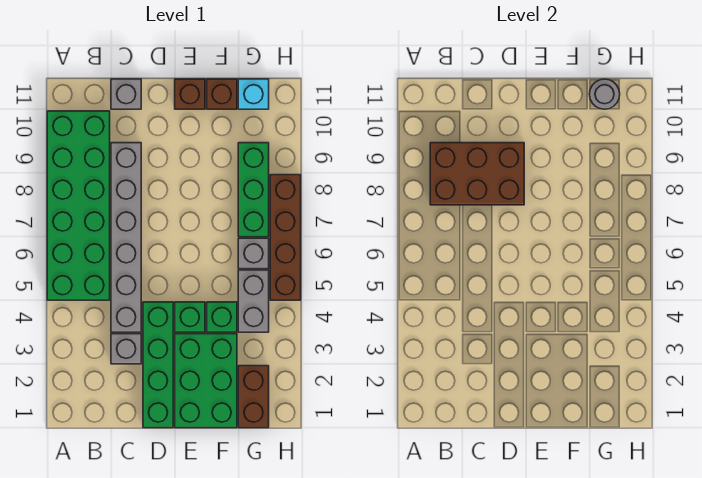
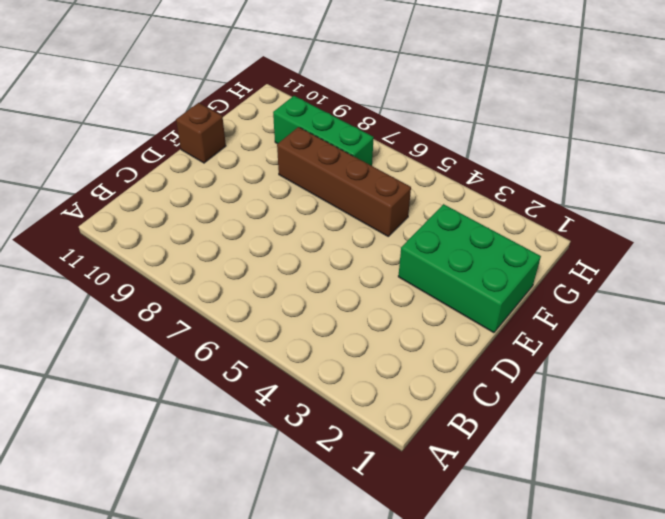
brown 1x4 brick [277,127,411,236] -> brown 1x4 brick moved to [270,175,301,300]
none -> green 2x6 brick [47,111,110,300]
none -> grey 1x1 brick [111,334,141,364]
none -> grey 1x6 brick [111,143,141,332]

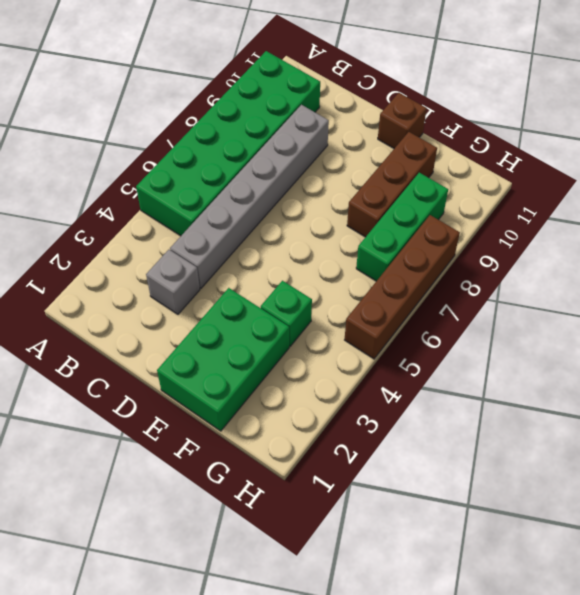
brown 1x3 brick [347,132,437,237] -> none
none -> grey 1x1 brick [111,79,141,109]
none -> green 1x4 brick [143,302,173,428]
none -> green 1x1 brick [175,302,205,332]

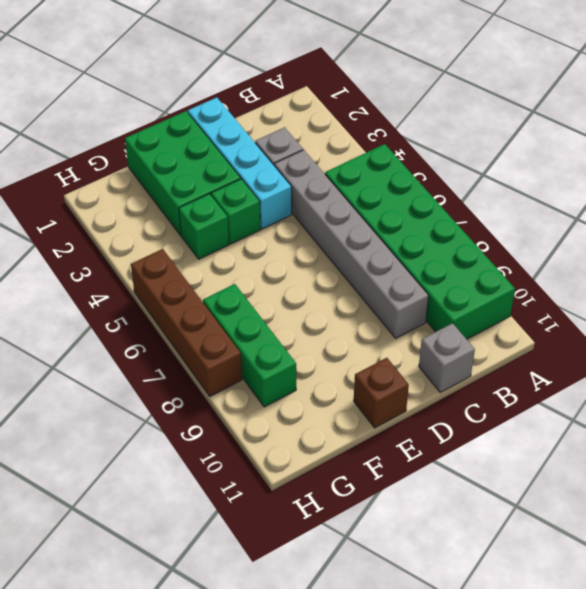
cyan 1x4 brick [188,97,292,229] -> green 1x4 brick [143,302,173,428]
none -> brown 1x1 brick [207,79,237,109]
none -> brown 1x2 brick [238,366,269,428]
none -> grey 1x2 brick [238,270,269,332]

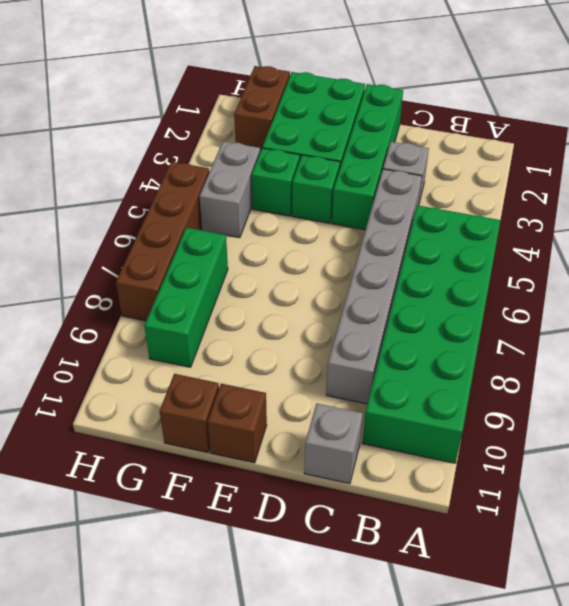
none -> grey 1x1 brick [238,238,269,269]
none -> cyan 1x1 brick [238,79,269,109]
none -> brown 2x3 brick [430,143,524,205]

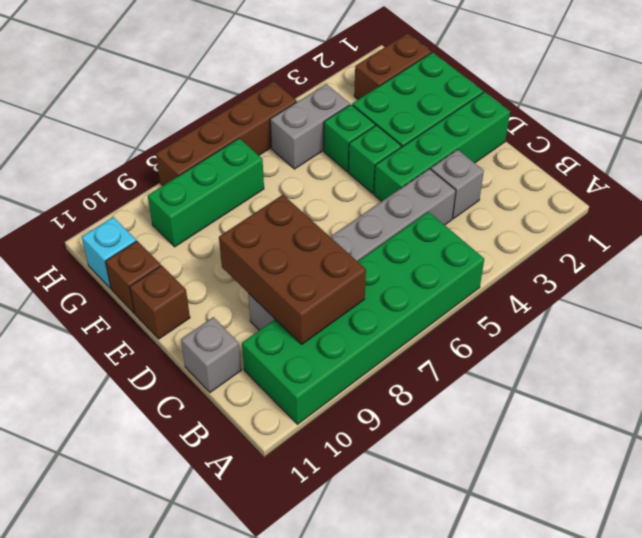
none -> grey 1x1 brick [238,238,269,269]
none -> grey 1x1 round brick [589,79,620,109]

